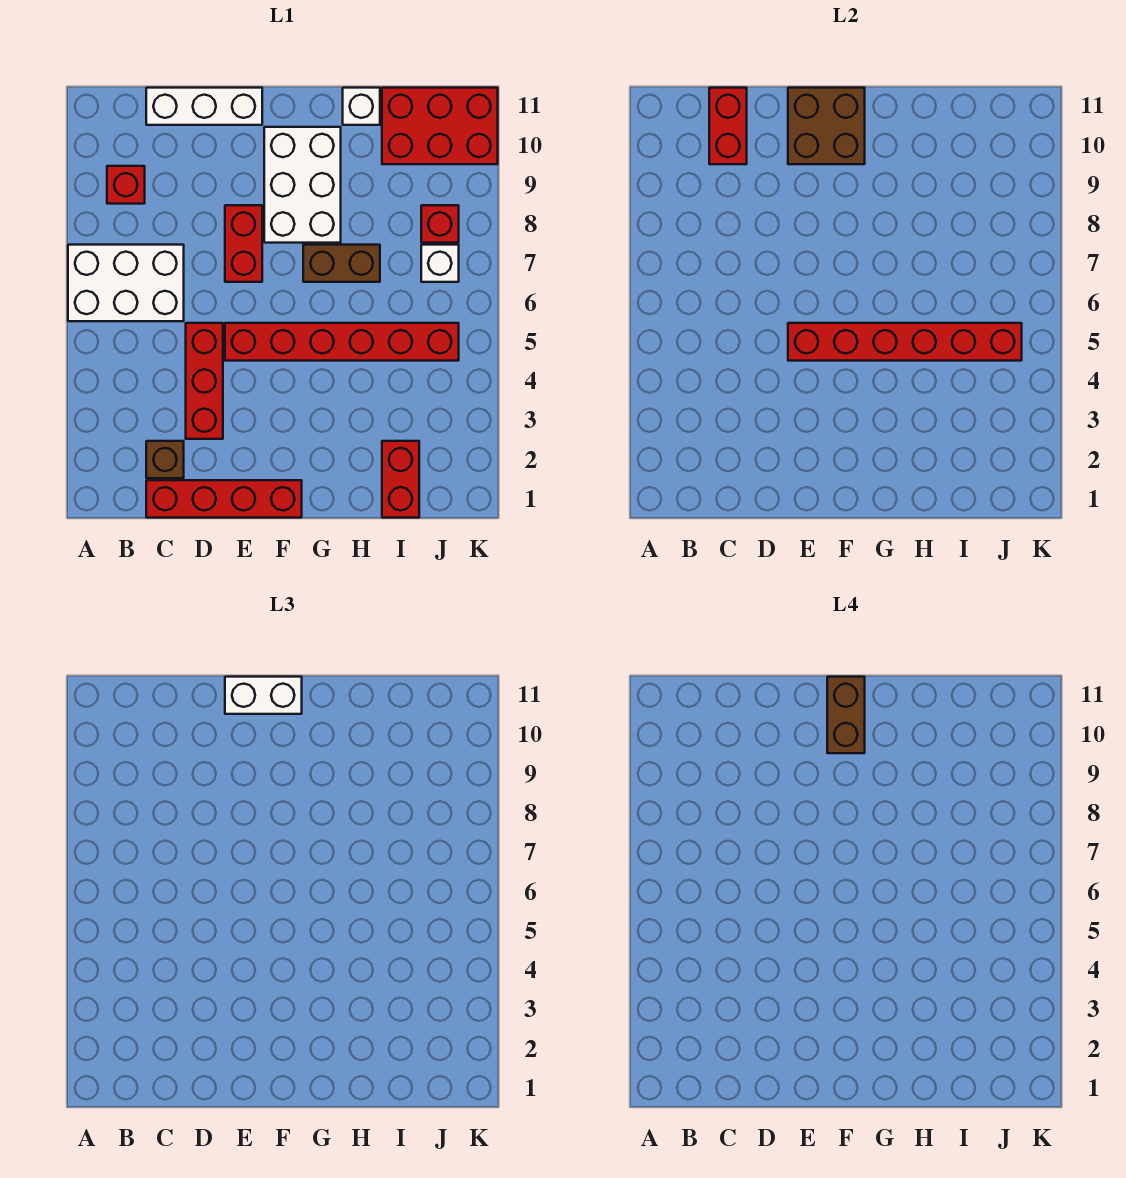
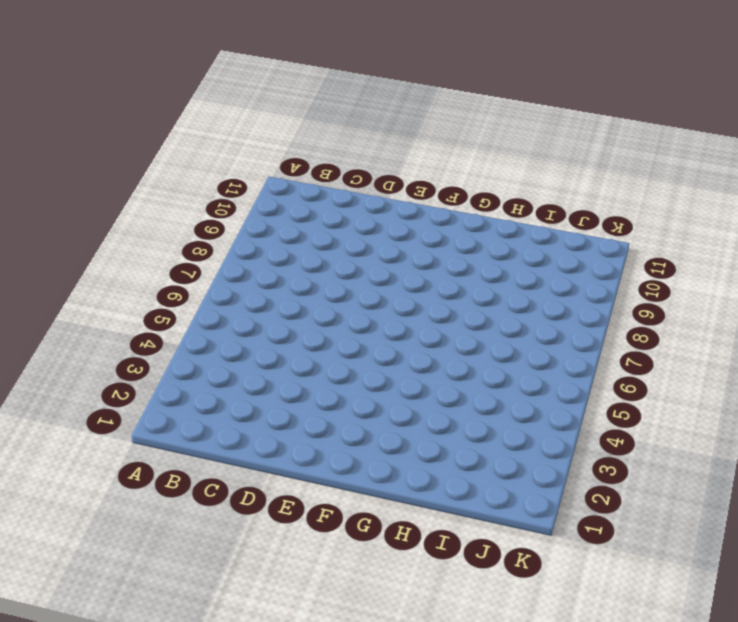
none -> white 2x3 brick [68,245,184,321]
none -> red 1x1 brick [107,166,145,204]
none -> red 1x4 brick [146,480,302,518]

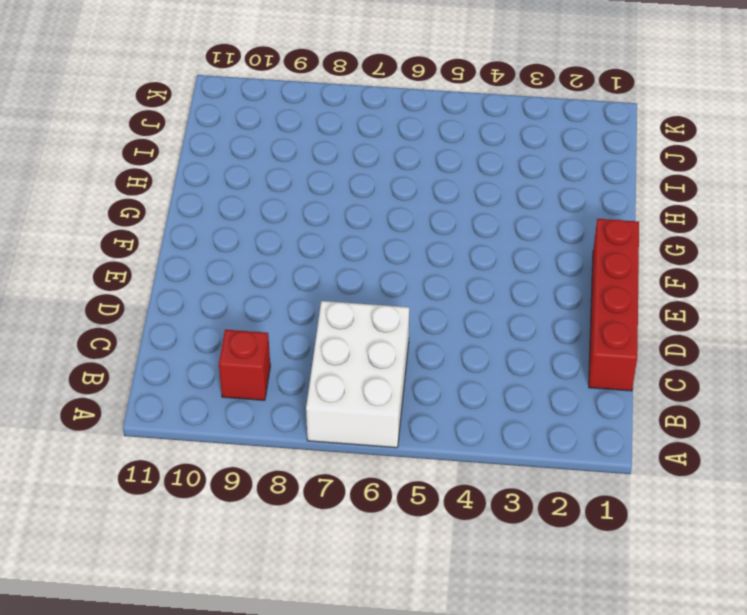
none -> brown 1x1 brick [146,441,184,478]
none -> white 1x3 brick [146,88,262,125]
none -> red 1x3 brick [186,323,223,439]

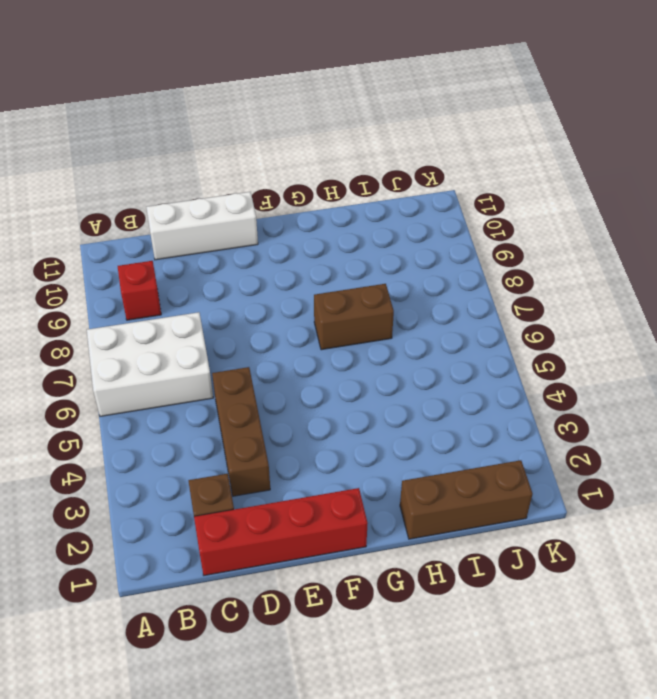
brown 1x3 brick [212,367,270,496] -> red 1x3 brick [186,323,223,439]
brown 1x3 brick [400,460,533,539] -> red 1x2 brick [382,441,419,518]
none -> red 1x6 brick [225,323,459,361]
none -> red 1x2 brick [225,205,262,282]
none -> white 2x3 brick [264,127,341,243]

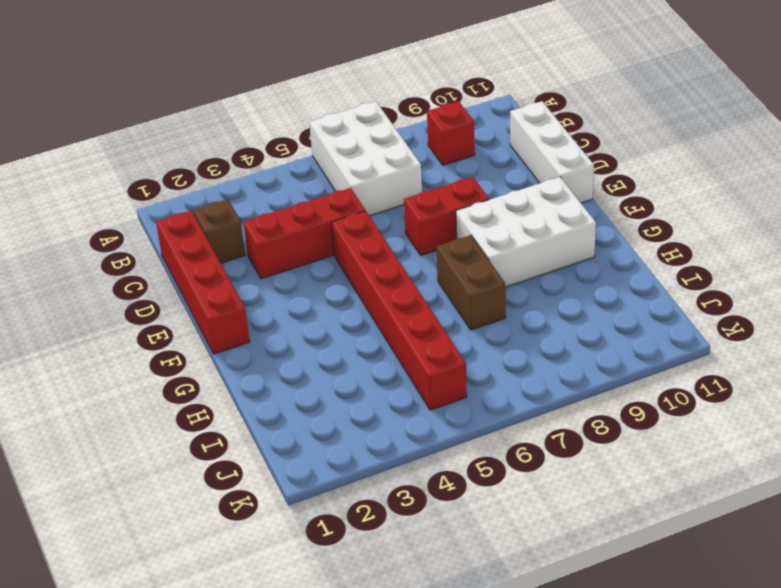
none -> white 1x1 brick [343,88,380,125]
none -> red 1x2 brick [382,441,419,518]
none -> red 2x3 brick [382,88,498,164]

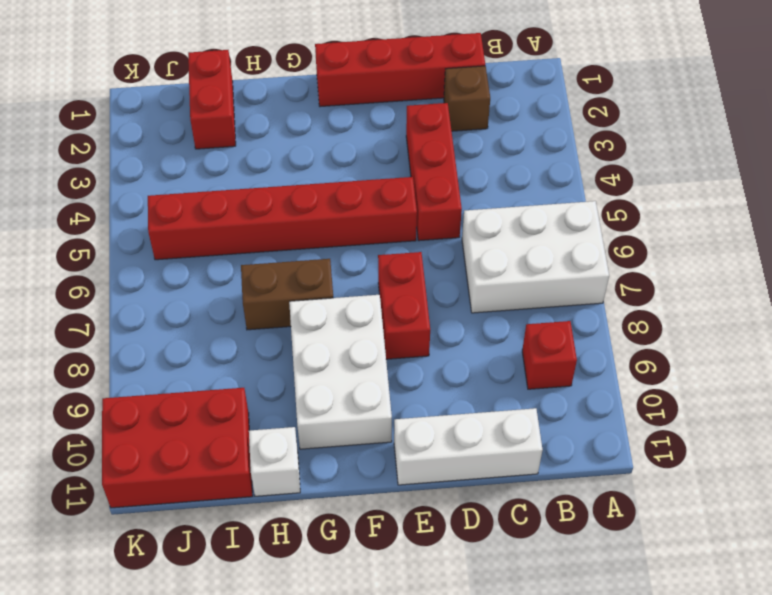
none -> white 1x1 brick [421,245,459,282]
none -> red 1x1 brick [421,205,459,243]
none -> red 1x2 brick [709,88,747,164]

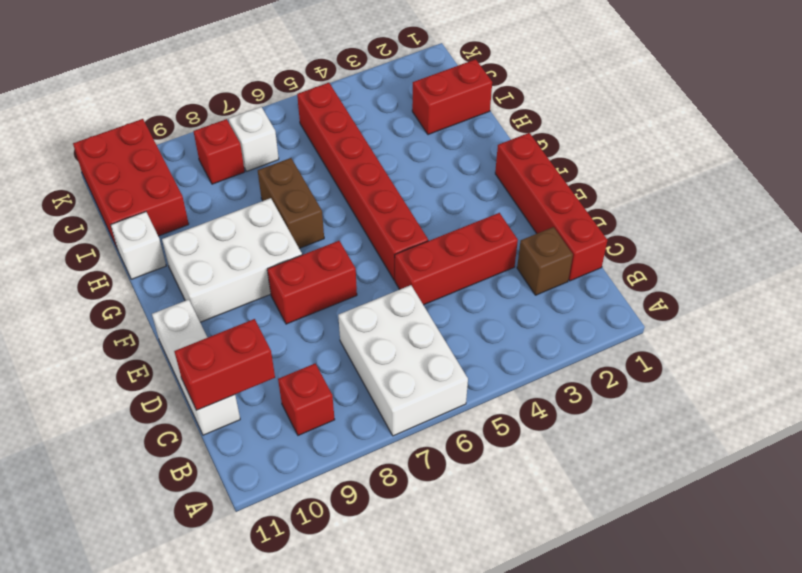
none -> red 1x6 brick [788,323,1022,361]
none -> brown 2x2 brick [788,88,865,164]
none -> white 1x2 brick [225,677,302,714]

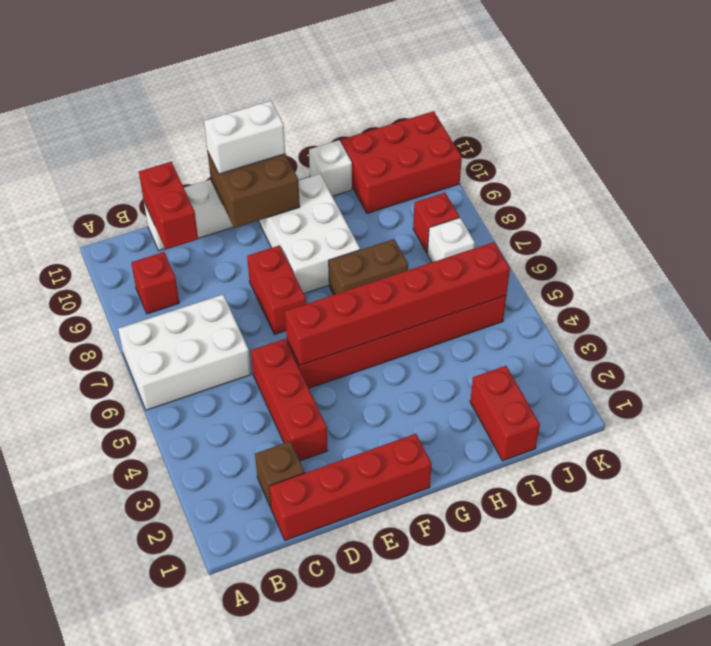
none -> brown 1x2 brick [827,677,865,753]

